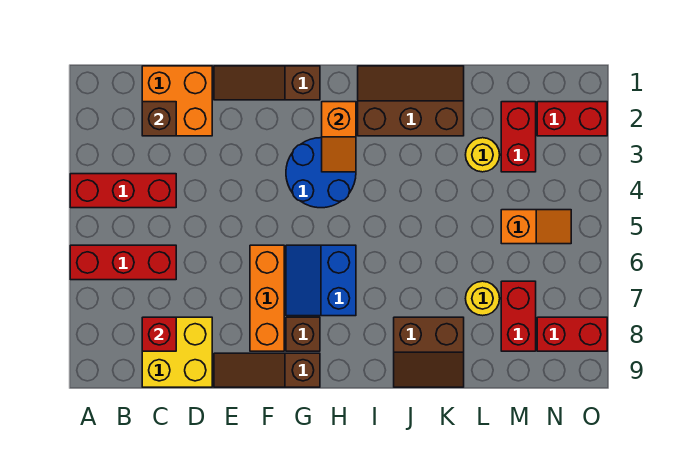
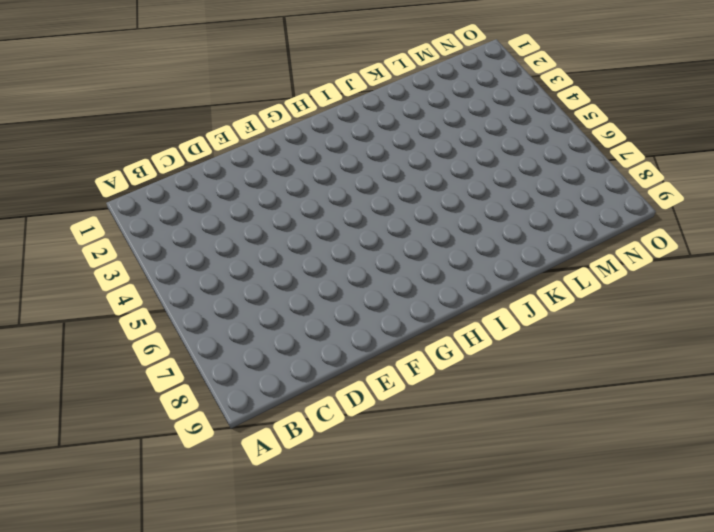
none -> red 1x3 brick [70,174,176,208]
none -> red 1x3 brick [70,245,176,280]
none -> orange 2x2 brick [142,66,212,136]

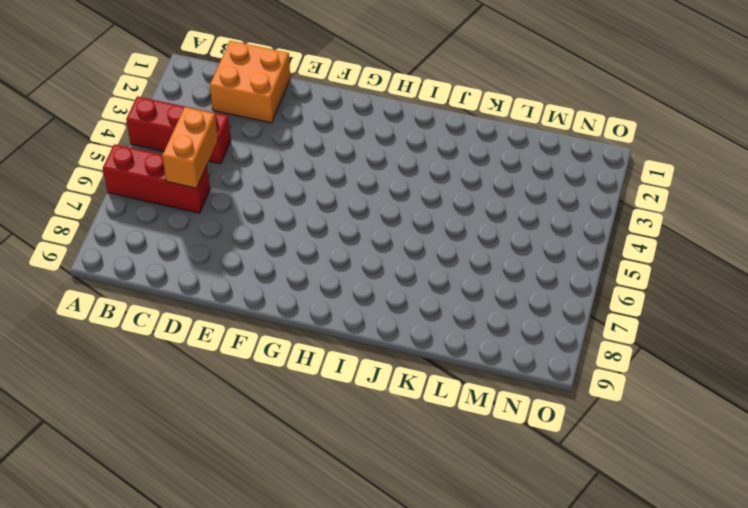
orange 1x2 brick [162,107,218,188] -> none
none -> yellow 2x2 brick [142,317,212,387]
none -> brown 1x3 slope [214,66,320,100]
none -> brown 1x3 slope [214,353,320,387]

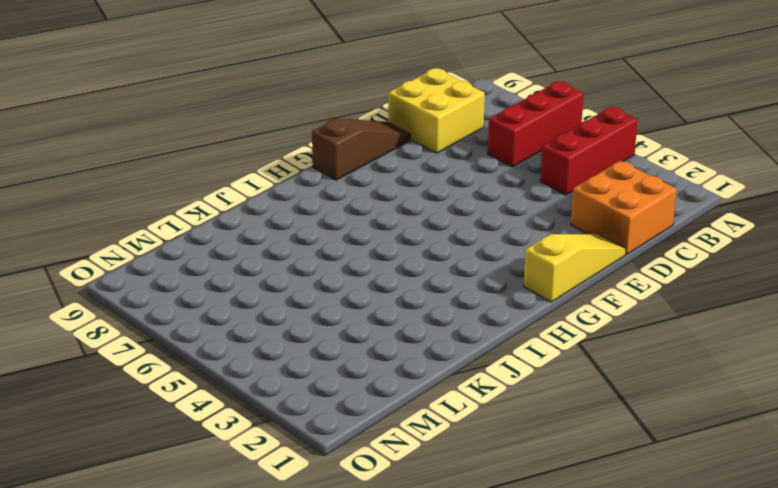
yellow 1x3 slope [524,234,626,302] -> brown 1x3 slope [214,66,320,100]
none -> orange 1x3 brick [250,245,284,351]
none -> blue 2x2 round brick [286,138,356,208]
none -> blue 2x2 slope [286,245,356,316]

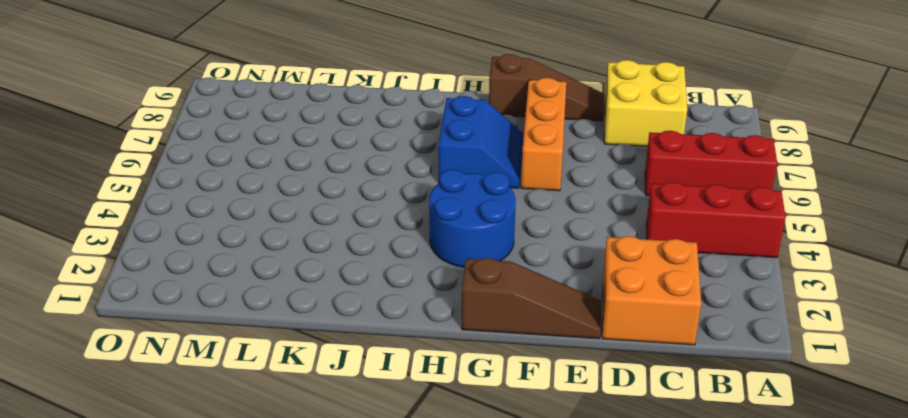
none -> brown 1x1 brick [286,317,320,351]
none -> brown 2x3 slope [358,66,464,136]
none -> brown 2x2 slope [394,317,464,387]

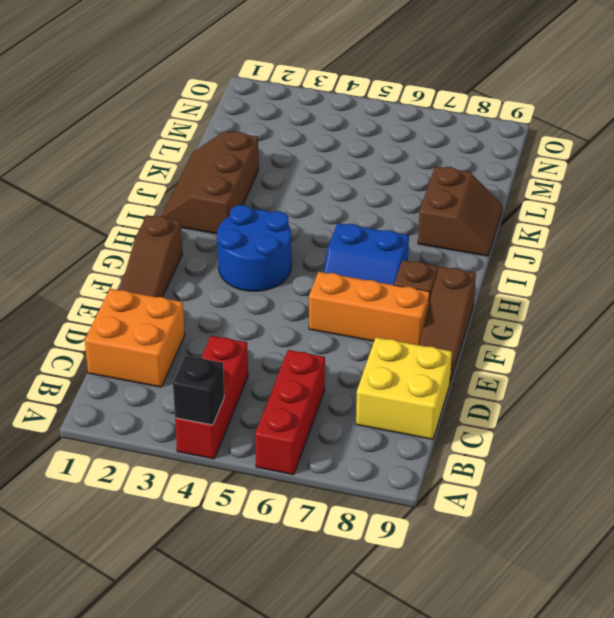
black 1x1 brick [173,356,224,425] -> none
none -> yellow 1x1 round brick [466,138,500,172]
none -> yellow 1x1 round brick [466,281,500,316]
none -> red 1x2 brick [501,102,536,172]

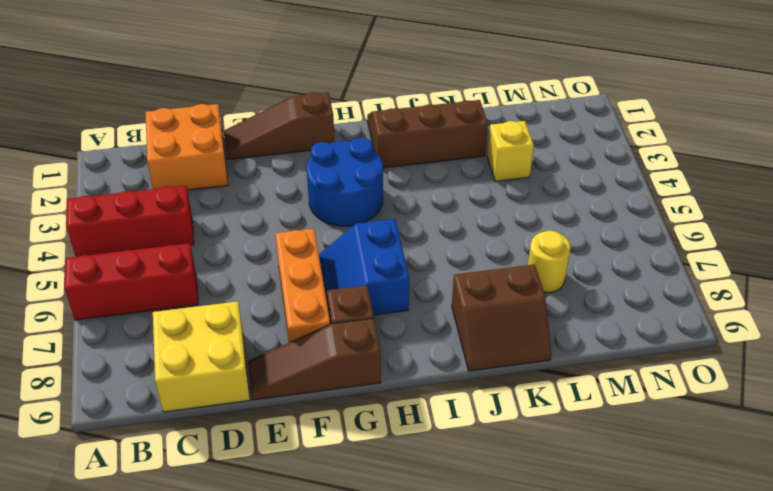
yellow 1x1 brick [487,121,534,181] -> yellow 1x1 round brick [466,138,500,172]
none -> red 1x2 brick [501,102,536,172]
none -> orange 1x2 slope [501,210,571,244]
none -> red 1x2 brick [501,281,536,351]

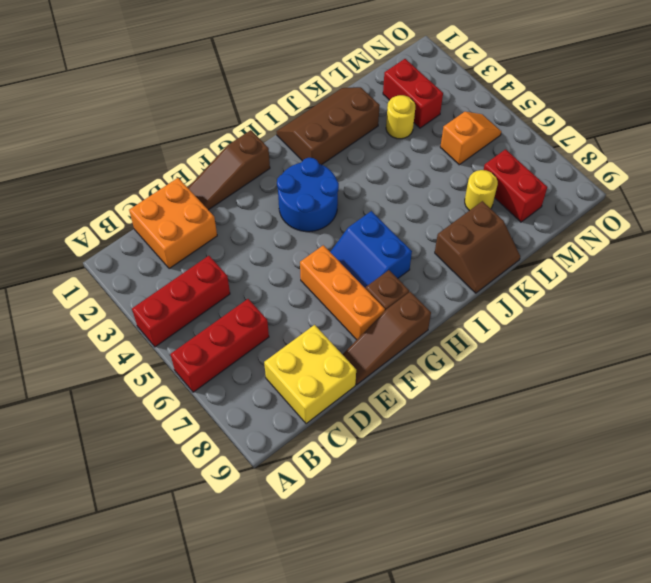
none -> red 1x2 brick [537,102,607,136]
none -> red 1x2 brick [537,317,607,351]
none -> brown 1x1 brick [142,102,176,136]

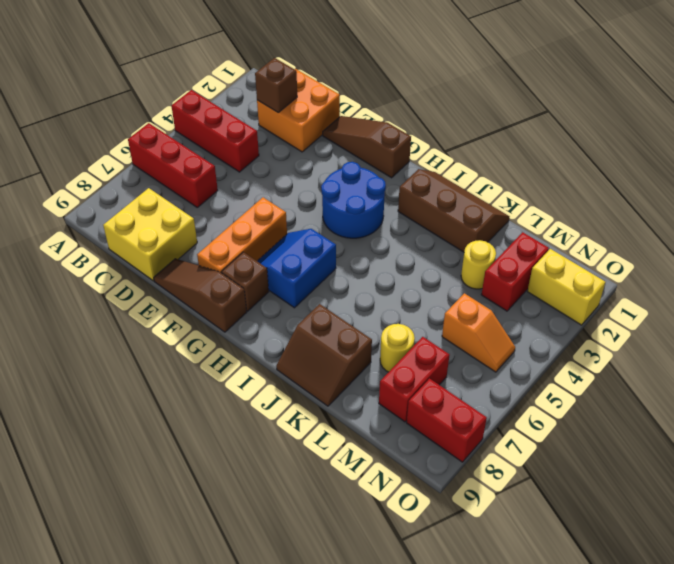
yellow 1x2 brick [527,249,605,325] -> red 1x2 brick [537,102,607,136]
none -> red 1x1 brick [142,317,176,351]
none -> orange 1x2 slope [322,102,356,172]

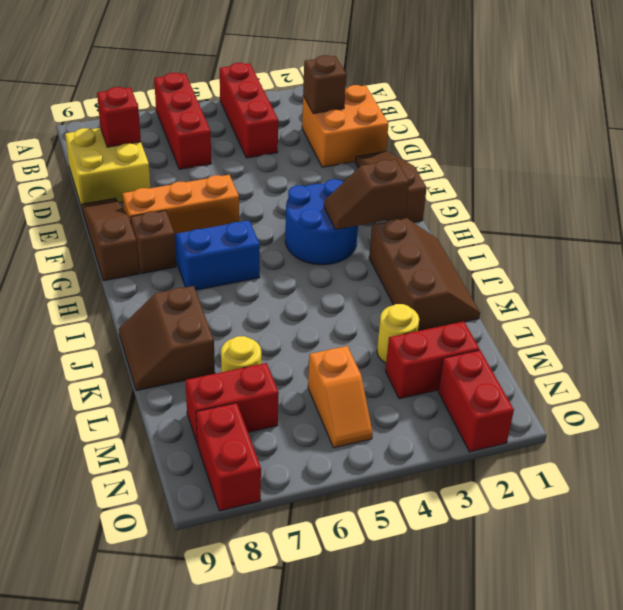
brown 1x2 slope [324,160,409,230] -> orange 1x2 slope [322,102,356,172]

